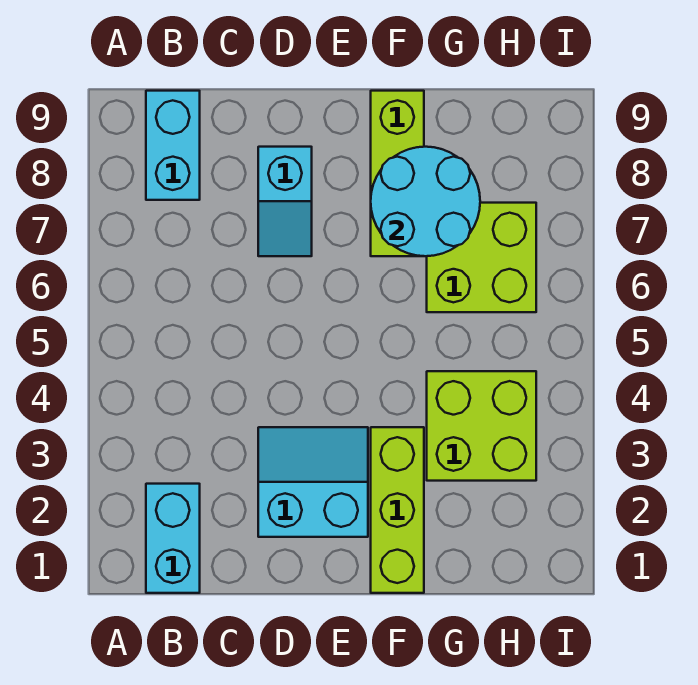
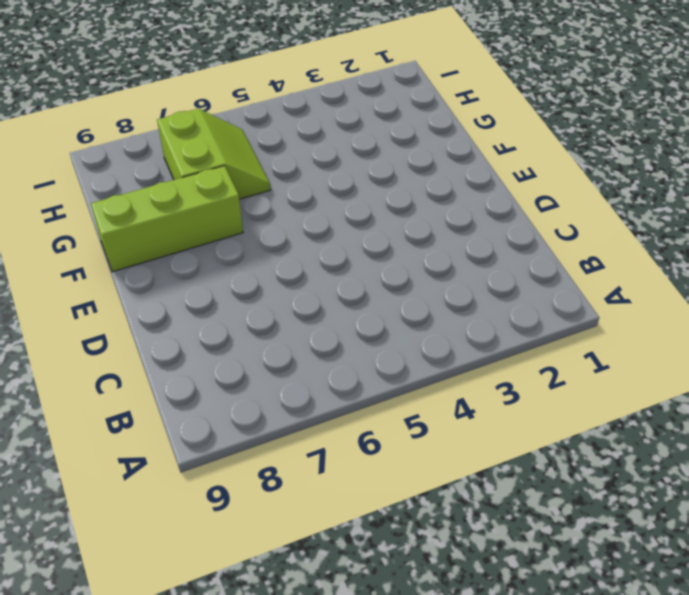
lime 2x2 slope [157,109,271,199] -> lime 2x2 brick [427,203,536,312]
none -> cyan 1x2 brick [146,484,200,593]
none -> cyan 1x2 brick [146,91,200,200]

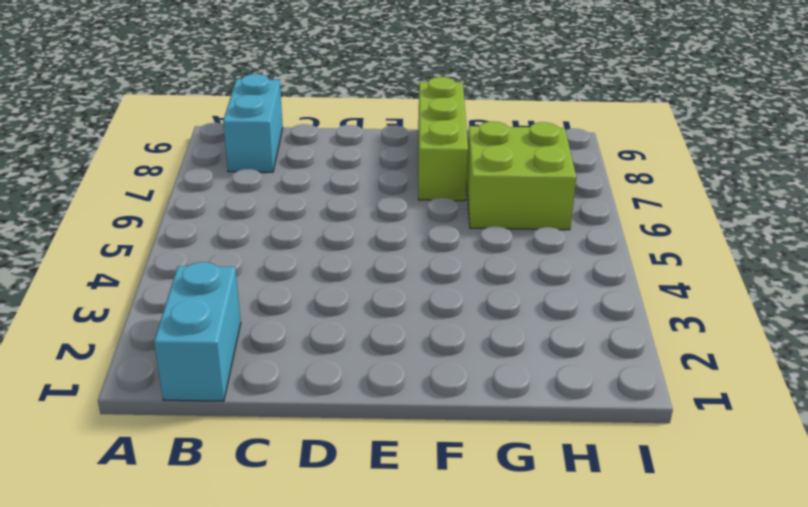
none -> cyan 2x2 slope [258,427,368,537]
none -> cyan 1x2 slope [258,147,312,256]

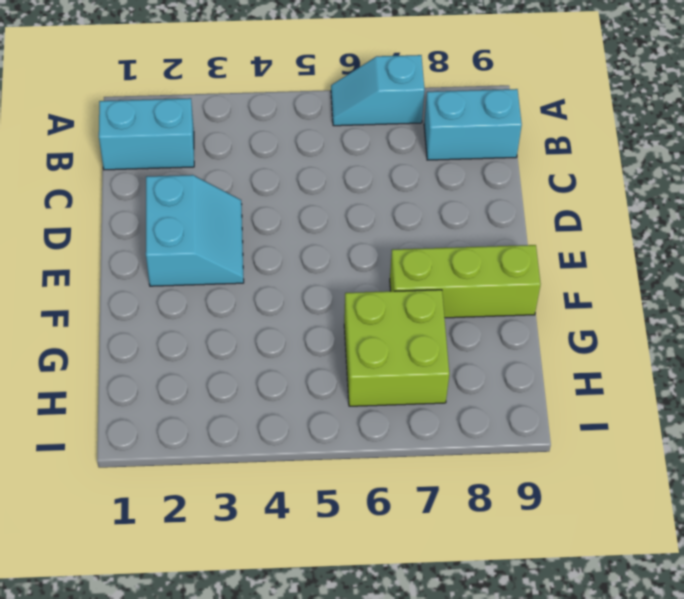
cyan 1x2 slope [331,55,425,126] -> cyan 1x2 slope moved to [258,147,312,256]
none -> lime 1x3 brick [371,427,424,593]
none -> lime 2x2 brick [427,371,536,481]

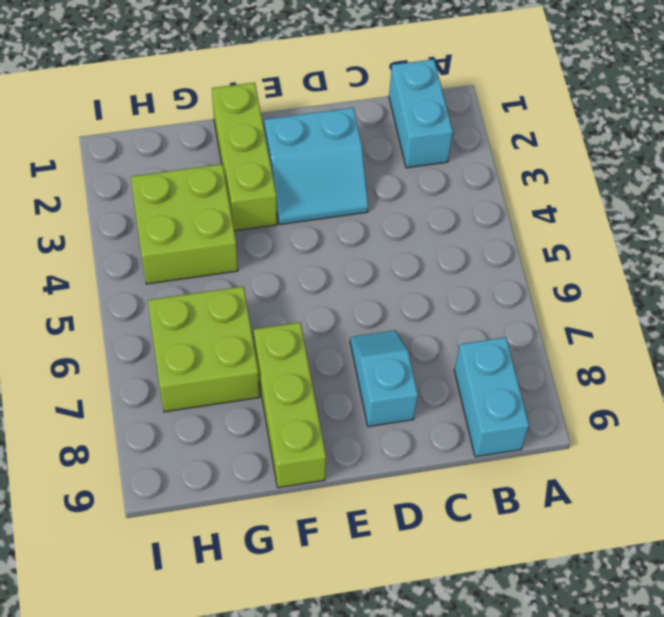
none -> cyan 2x2 round brick [371,147,480,256]

